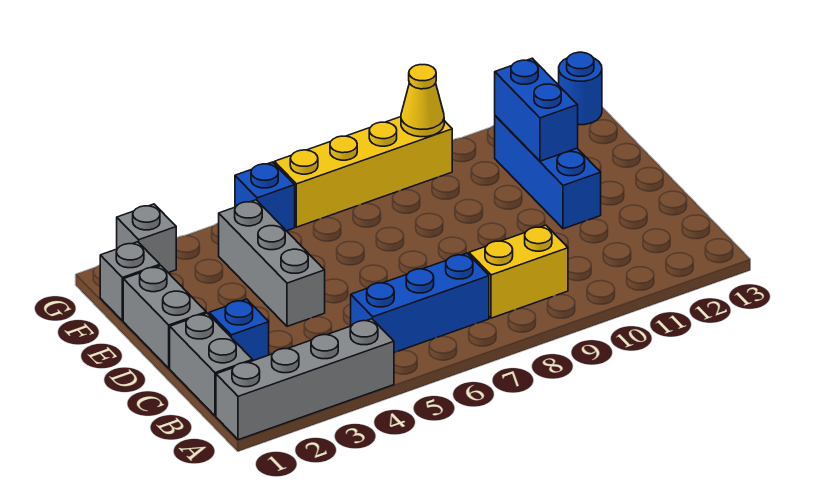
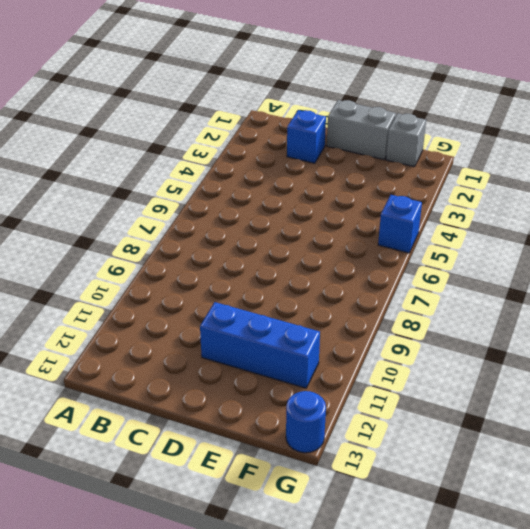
none -> grey 1x4 brick [216,319,394,440]
none -> grey 1x2 brick [170,313,253,416]
none -> blue 1x3 brick [351,253,489,353]

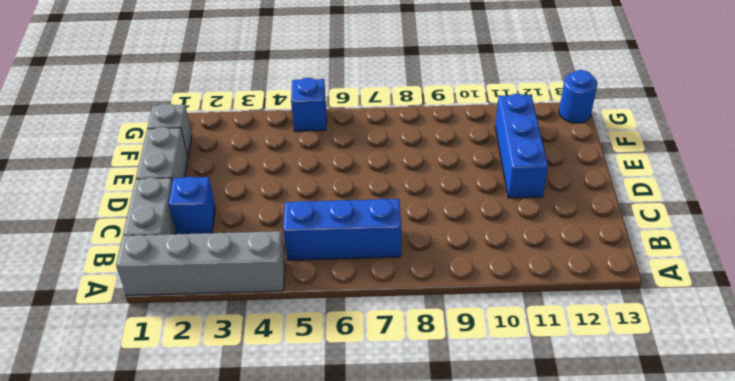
none -> yellow 1x2 brick [469,225,568,318]
none -> grey 1x3 brick [219,200,325,326]
none -> grey 1x1 brick [117,204,176,273]

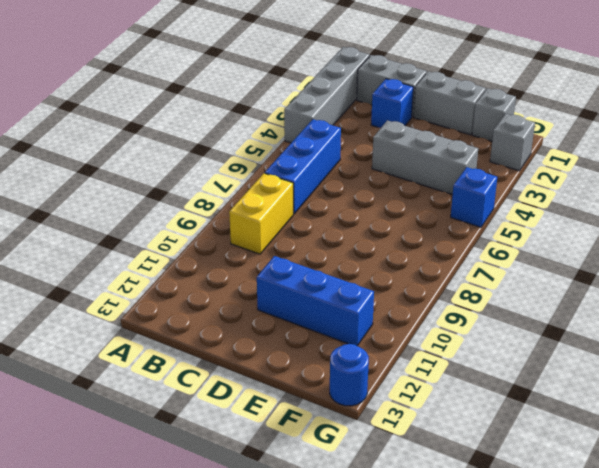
none -> yellow 1x4 brick [274,117,452,227]
none -> blue 1x2 brick [495,58,578,161]
none -> yellow 1x1 cone [401,65,444,137]

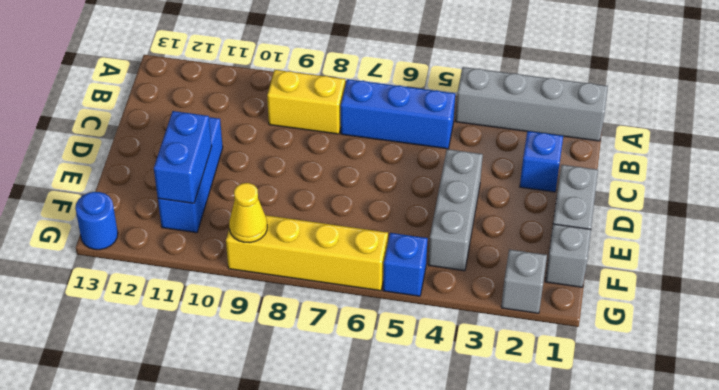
none -> grey 1x2 brick [170,313,253,416]

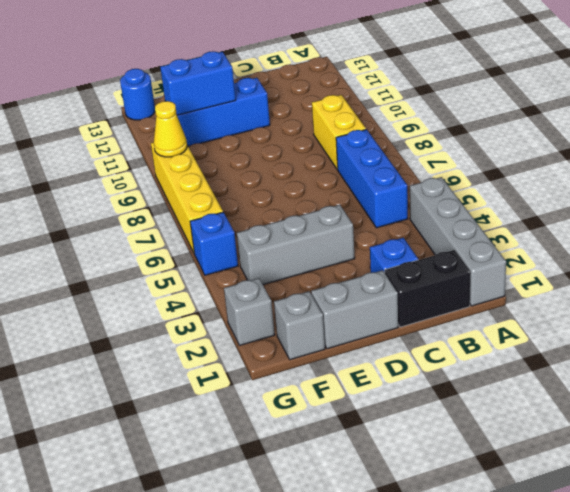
black 1x2 brick [385,250,470,327] -> grey 1x2 brick [170,313,253,416]

